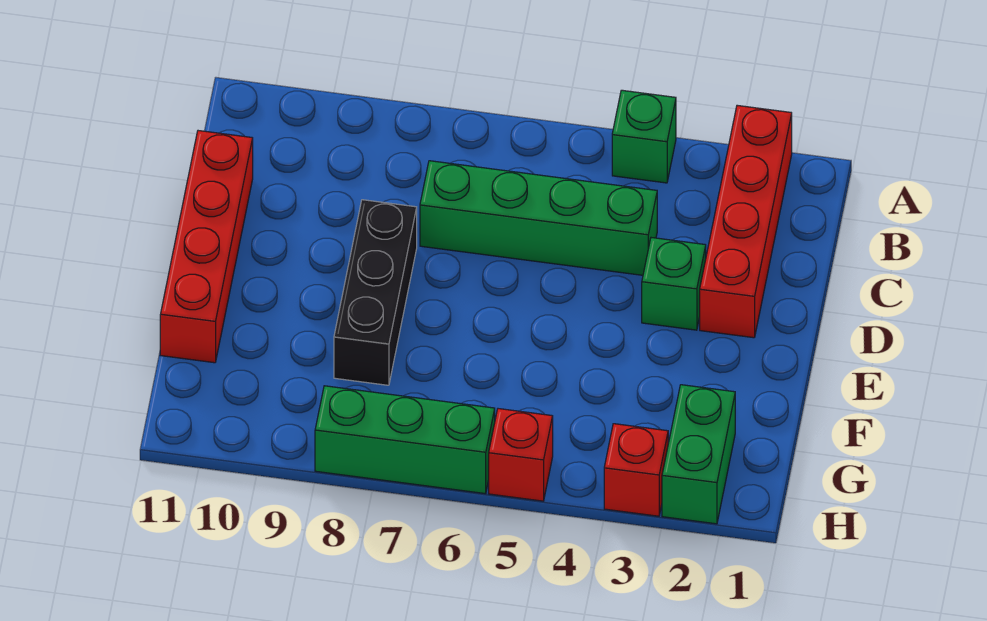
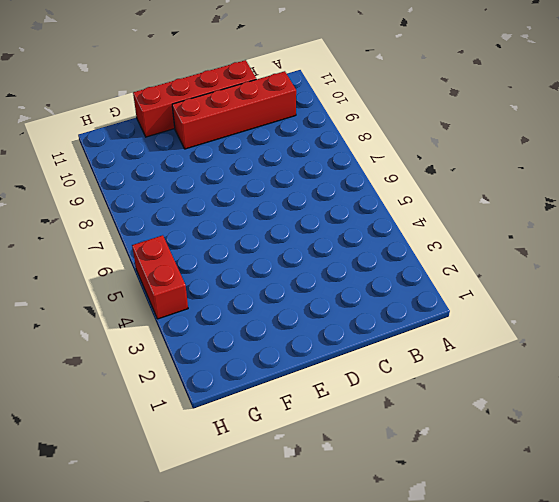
red 1x4 brick [172,71,296,149] -> red 1x4 brick moved to [700,105,792,338]
red 1x2 brick [132,235,188,319] -> red 1x1 brick [489,409,553,501]
none -> green 1x1 brick [612,90,676,183]
none -> green 1x4 brick [420,161,657,275]

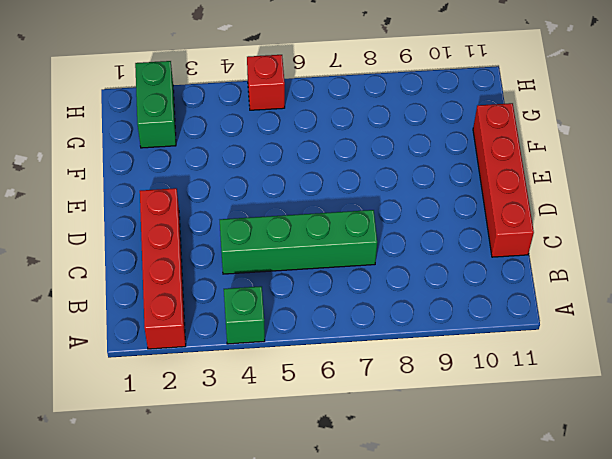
none -> green 1x1 brick [642,238,706,330]
none -> black 1x3 brick [334,200,417,385]

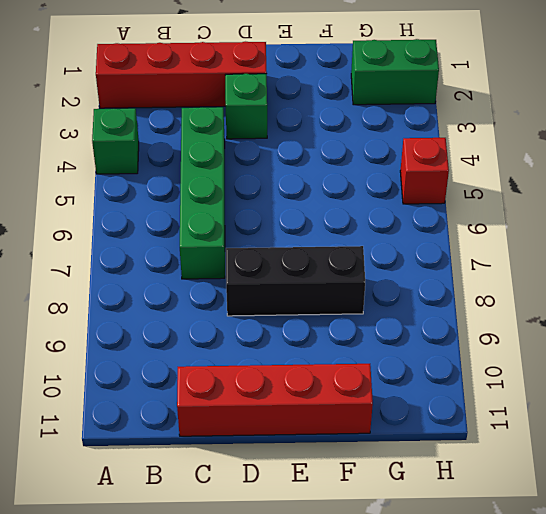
none -> red 1x1 brick [604,424,668,516]
none -> green 1x3 brick [315,386,495,494]

